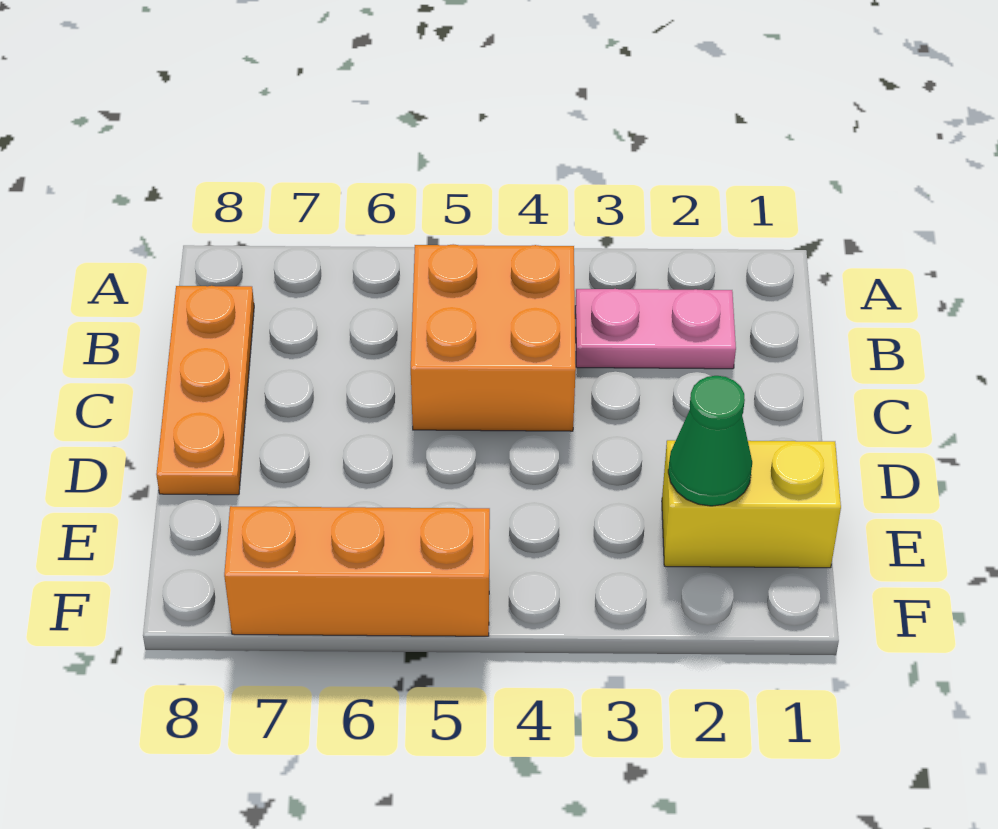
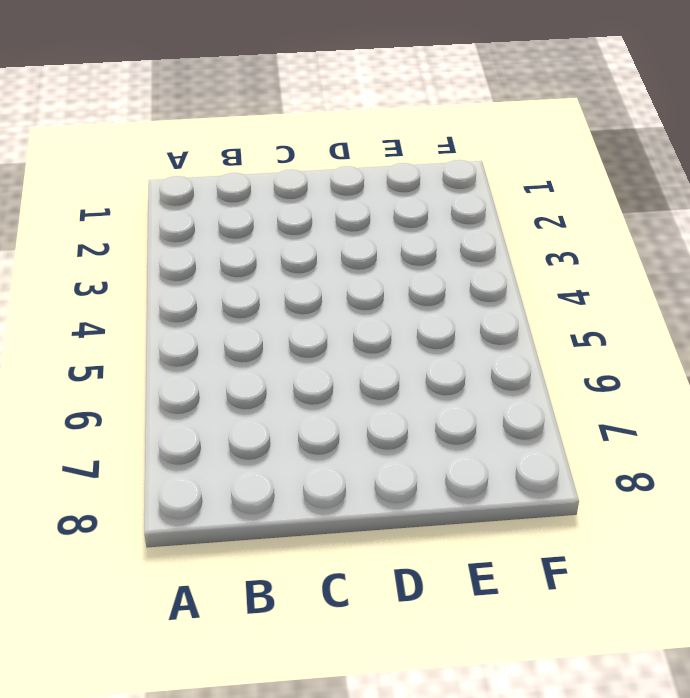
none -> pink 1x2 plate [575,289,736,369]
none -> orange 2x2 brick [411,244,576,431]

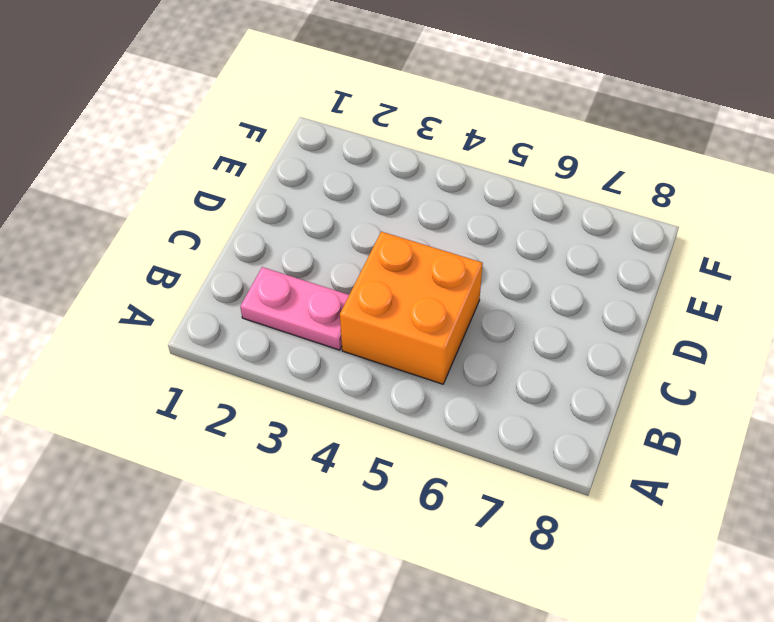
none -> orange 1x3 plate [156,286,254,495]
none -> yellow 1x2 brick [662,440,841,568]

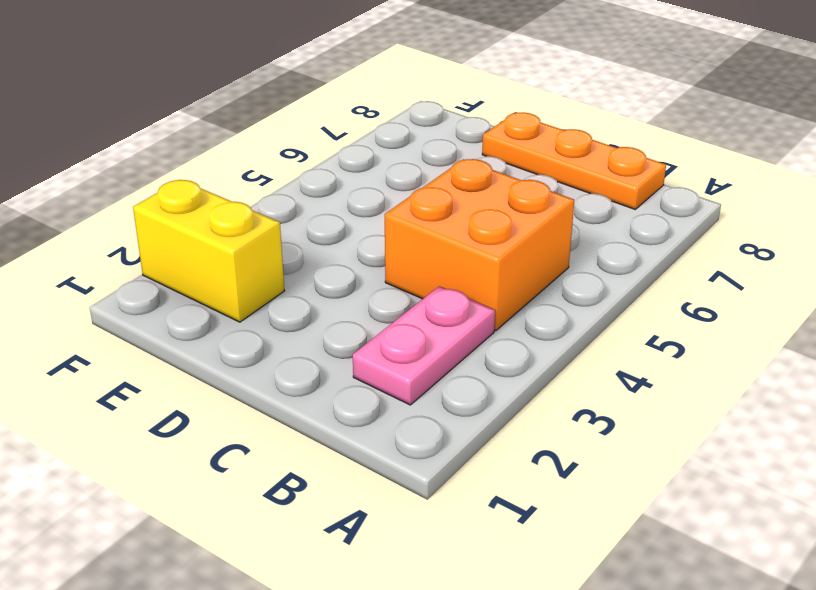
yellow 1x2 brick [133,180,284,322] -> yellow 1x2 brick turned to [662,440,841,568]
none -> orange 1x3 brick [224,506,490,636]
none -> green 1x1 cone [668,376,752,506]

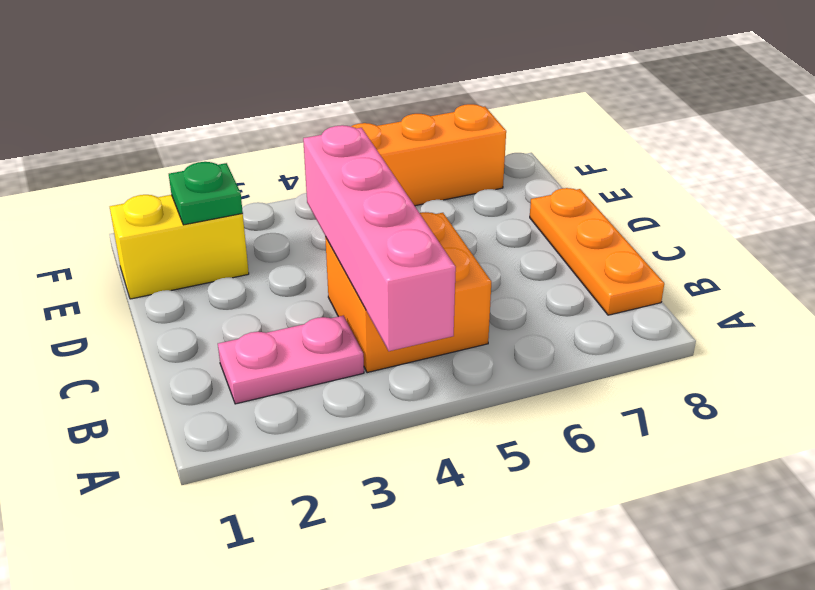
pink 1x4 brick [303,125,456,351] -> none
green 1x1 plate [169,162,243,225] -> green 1x1 cone [668,376,752,506]

